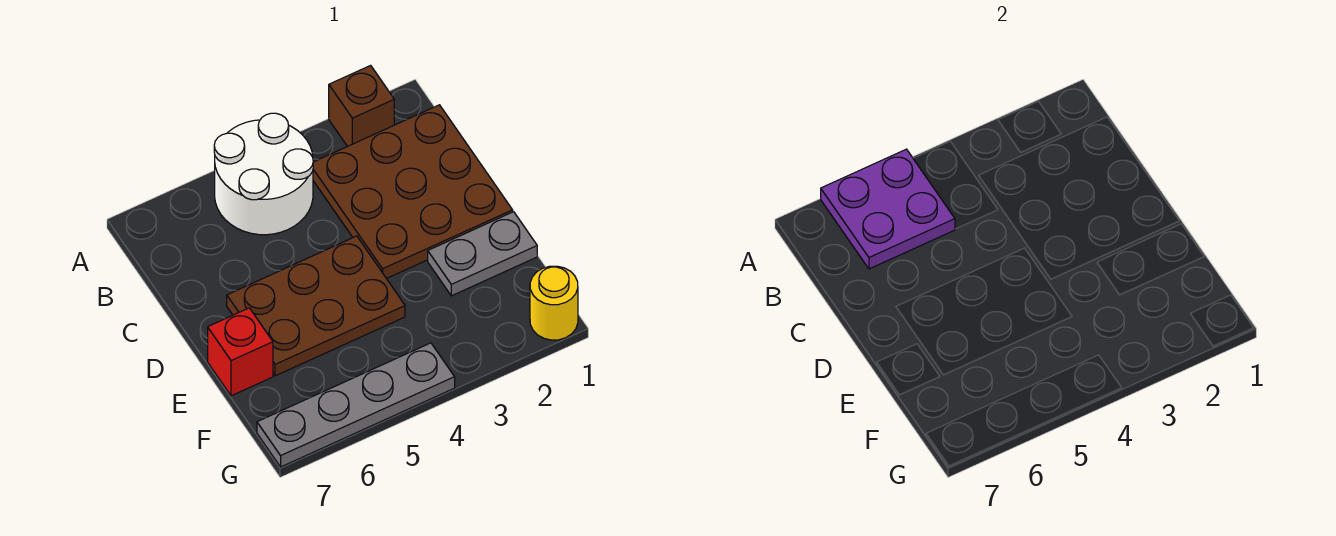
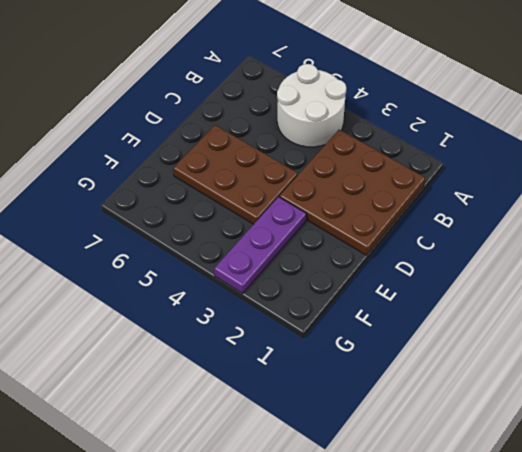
purple 1x3 plate [214,197,306,293] -> none
none -> brown 1x1 brick [329,65,394,146]
none -> grey 1x2 plate [428,212,537,296]

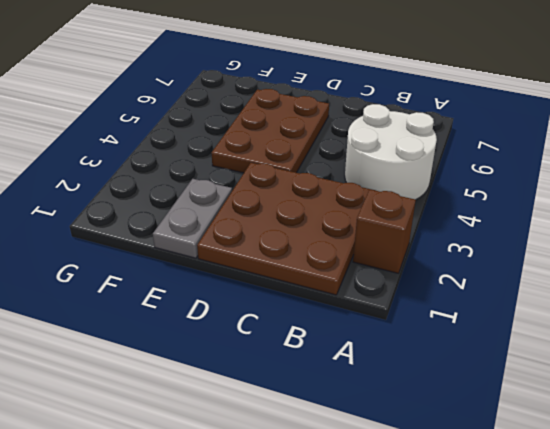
none -> red 1x1 brick [208,308,273,396]
none -> yellow 1x1 round brick [530,266,578,340]

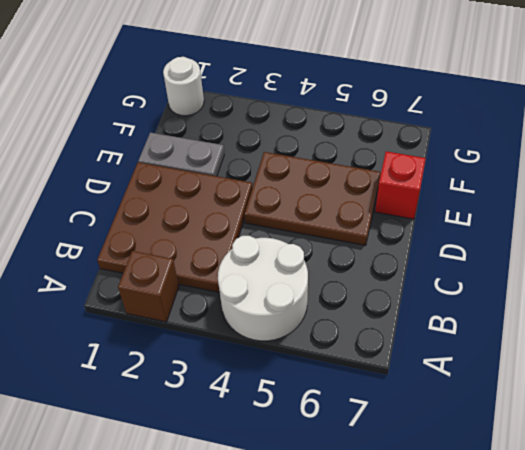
white 1x1 round brick [163,57,204,116] -> yellow 1x1 round brick [530,266,578,340]
none -> grey 1x4 plate [257,343,455,467]
none -> purple 2x2 plate [821,149,955,269]

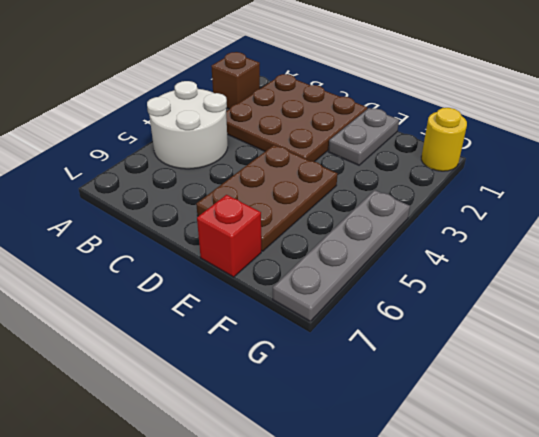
none -> purple 2x2 plate [821,149,955,269]

